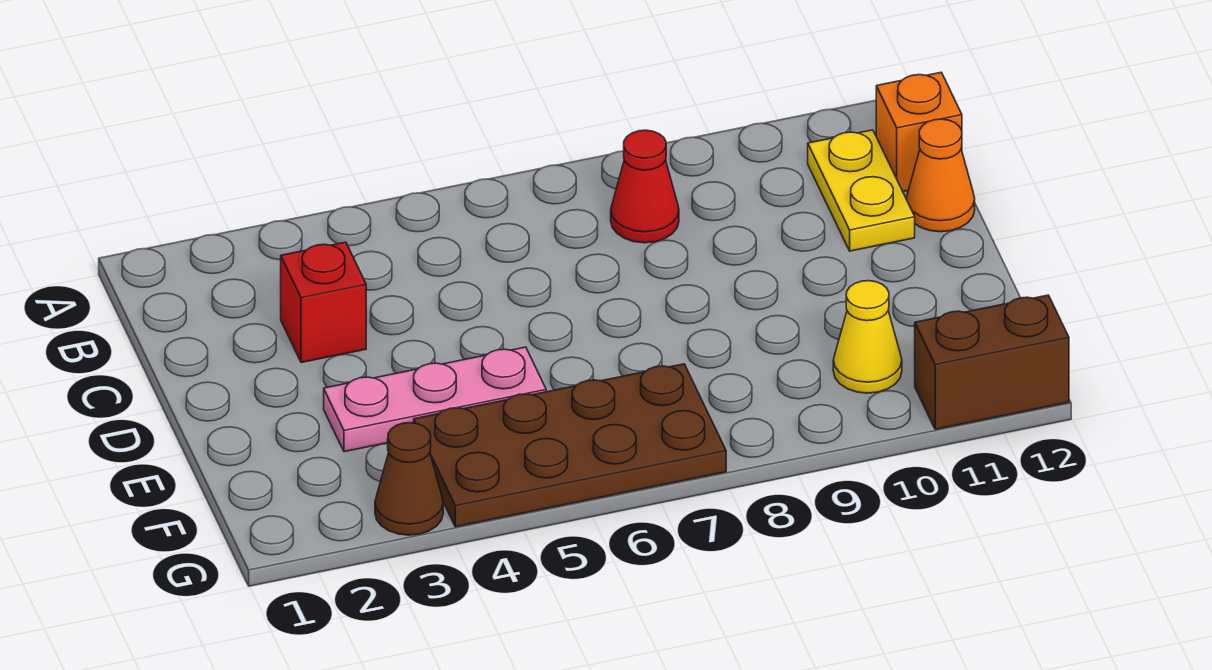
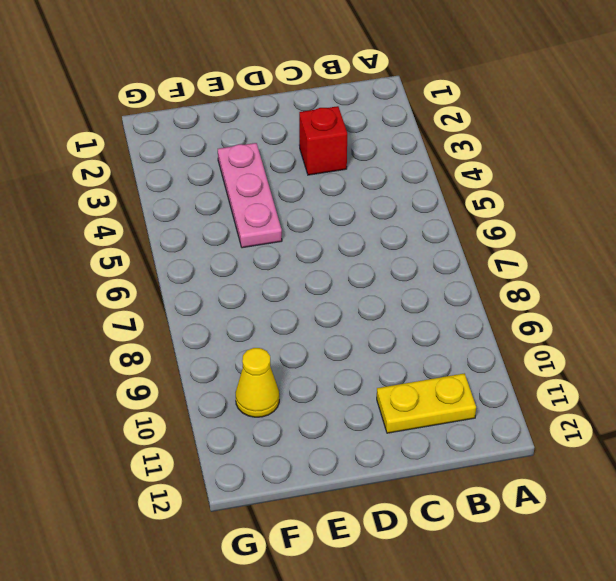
none -> red 1x1 cone [611,130,679,243]
none -> orange 1x1 brick [876,72,962,191]

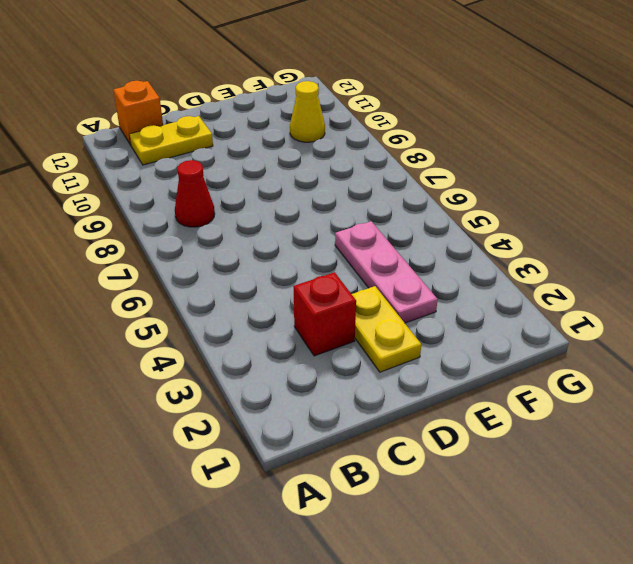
yellow 1x2 plate [352,286,421,372] -> none
none -> orange 1x1 cone [906,119,975,232]
none -> brown 2x4 plate [414,364,726,527]

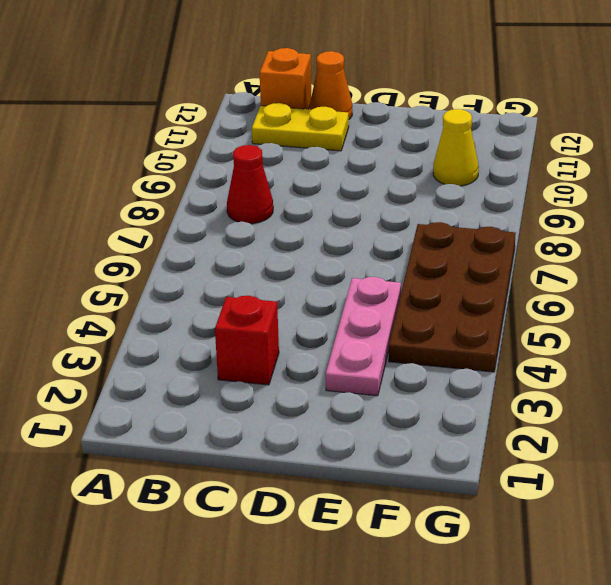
none -> brown 1x1 cone [375,423,443,535]
none -> brown 1x2 brick [915,295,1069,429]

